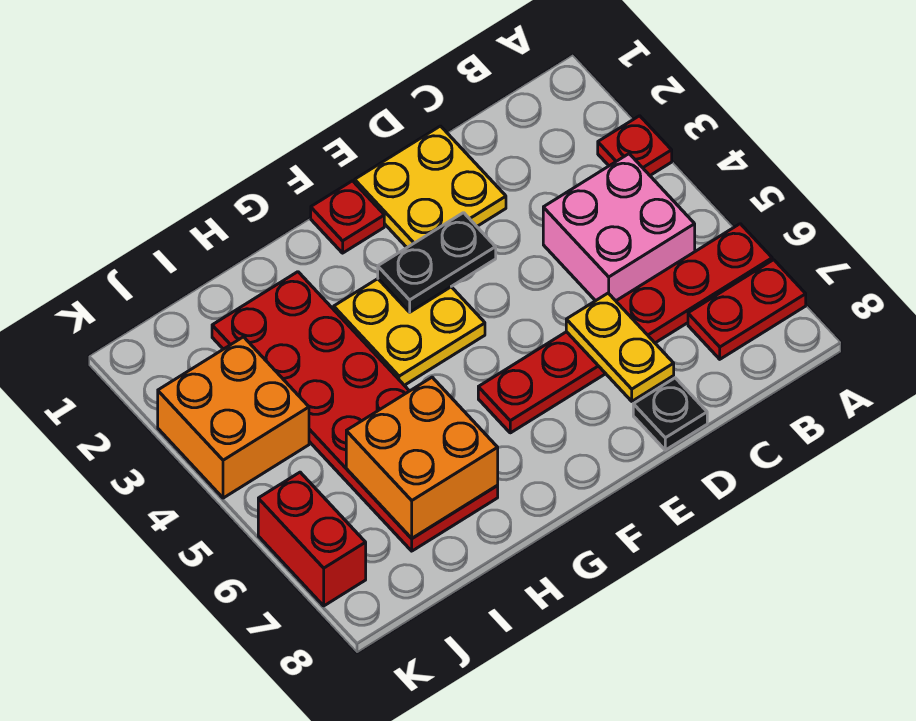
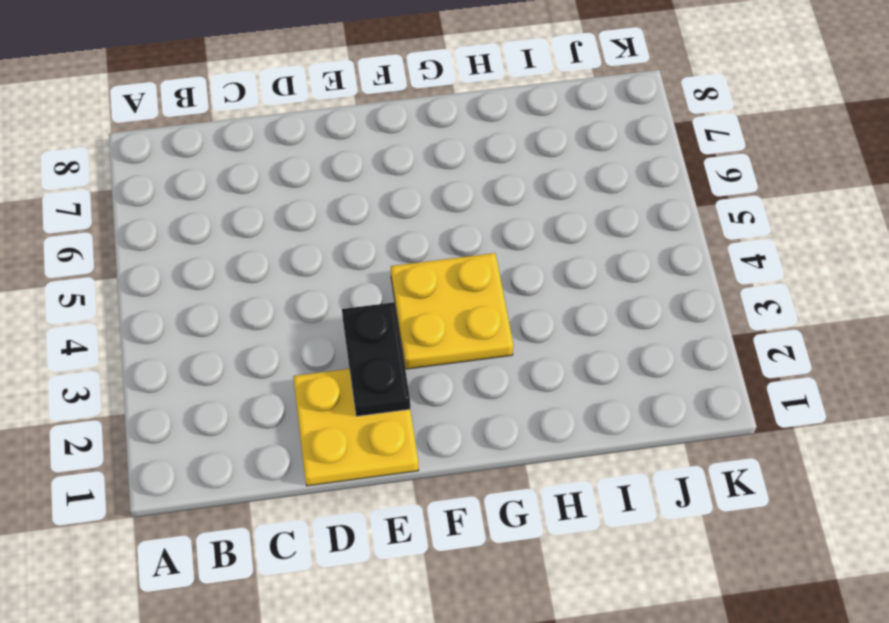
black 1x2 plate [342,302,410,416] -> black 1x2 plate turned to [378,213,496,312]
none -> red 1x1 plate [598,116,672,175]
none -> red 1x6 plate [478,224,772,433]
none -> red 1x2 plate [688,260,806,359]

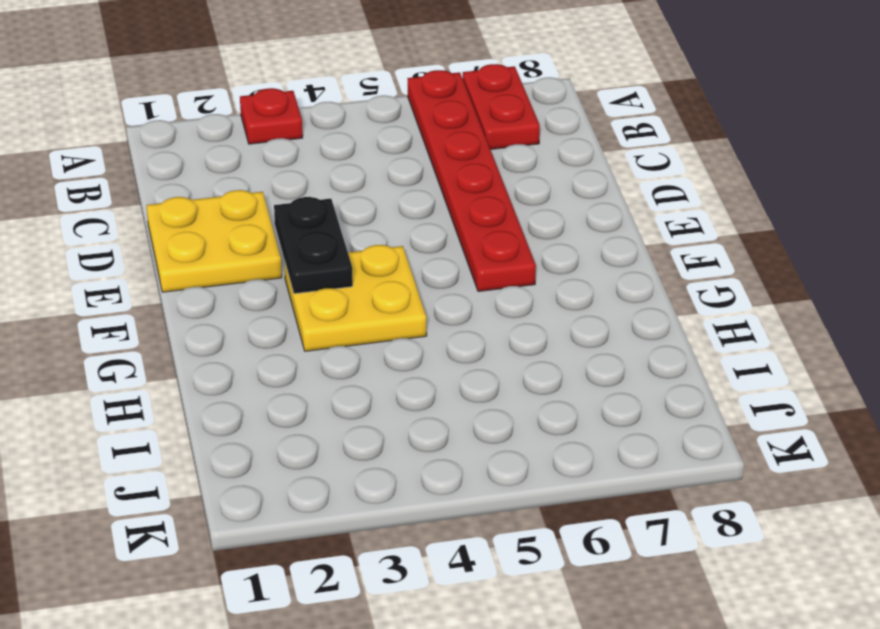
none -> pink 2x2 brick [543,154,695,301]
none -> black 1x1 plate [633,378,707,450]
none -> red 1x1 plate [311,181,384,253]

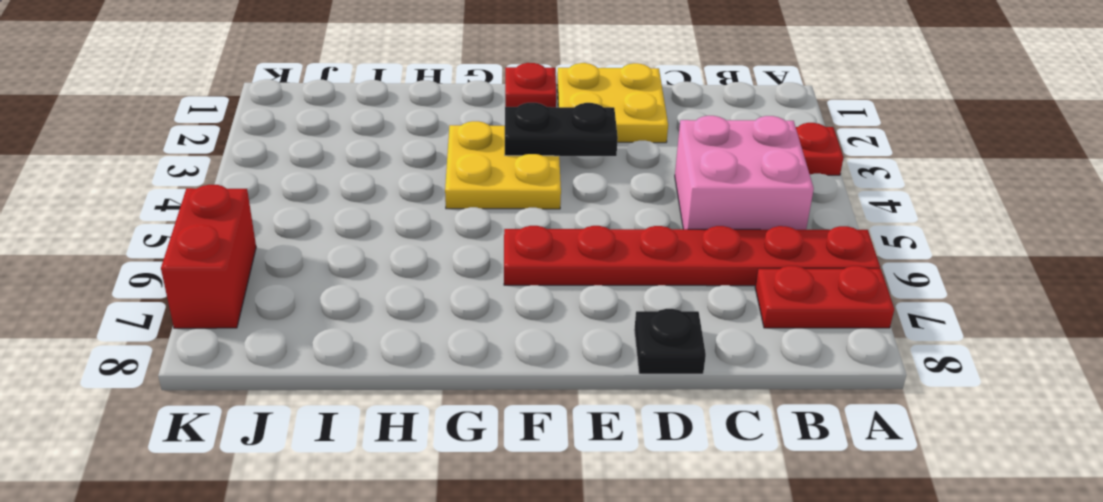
none -> red 2x6 plate [212,272,498,551]
none -> orange 2x2 brick [158,337,309,498]
none -> yellow 1x2 plate [566,293,674,401]

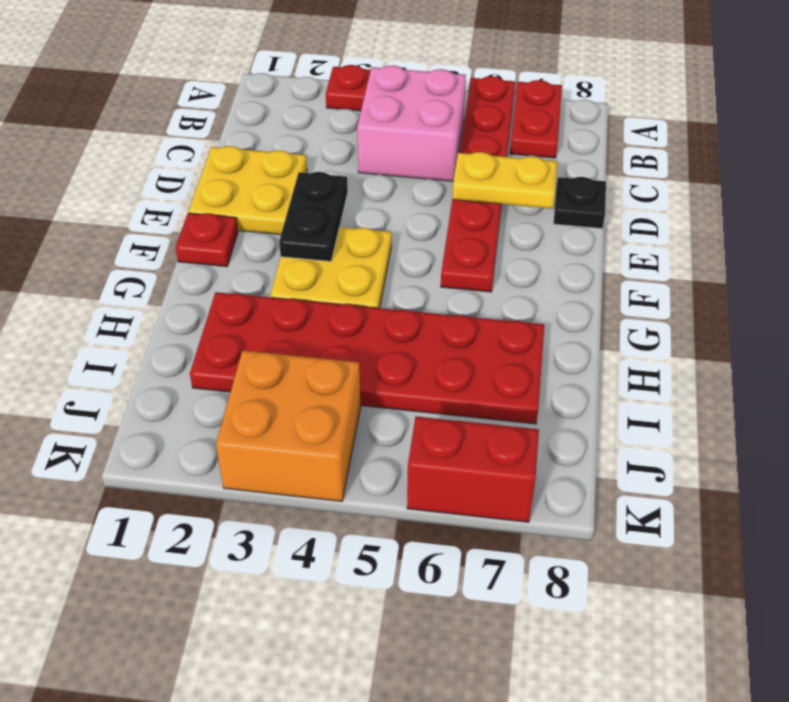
none -> orange 2x2 brick [346,377,498,538]

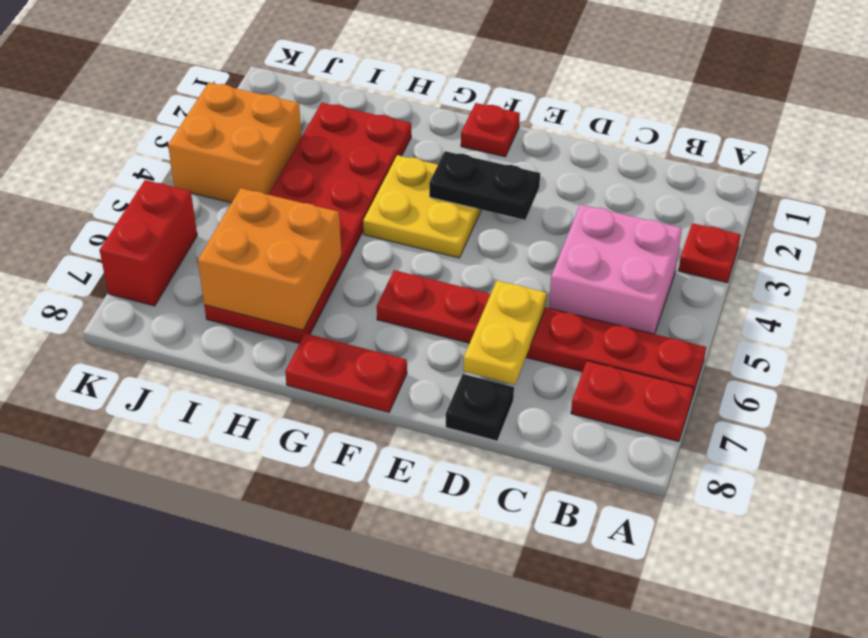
red 1x2 plate [285,333,407,412] -> none
none -> yellow 2x2 plate [355,126,506,247]

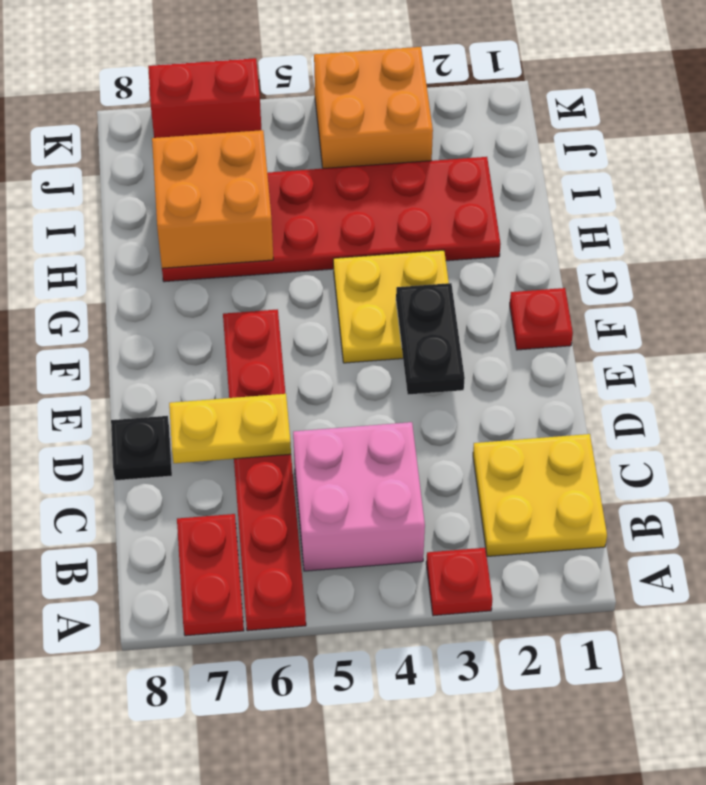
yellow 2x2 plate [473,434,607,557] -> yellow 2x2 plate moved to [355,126,506,247]

